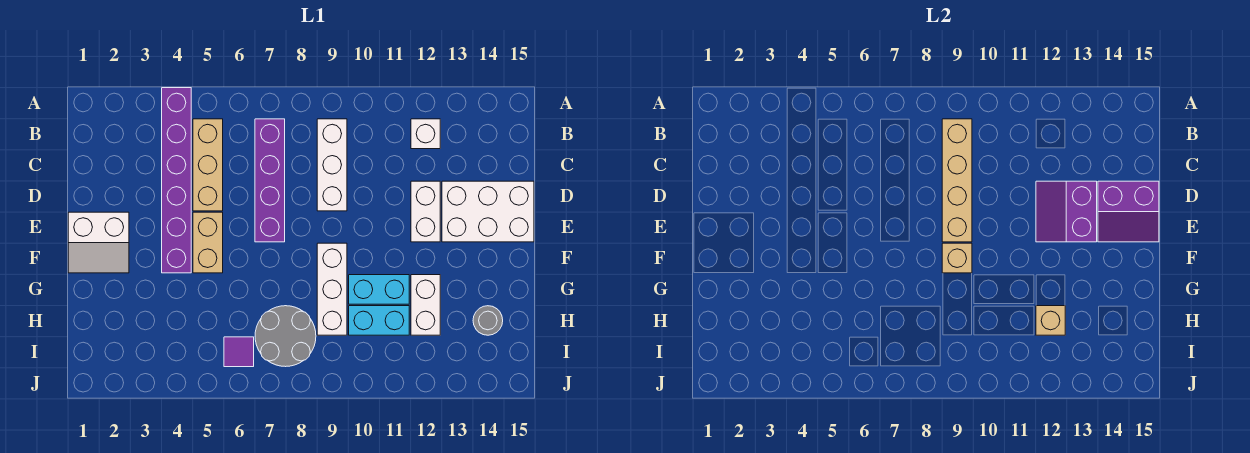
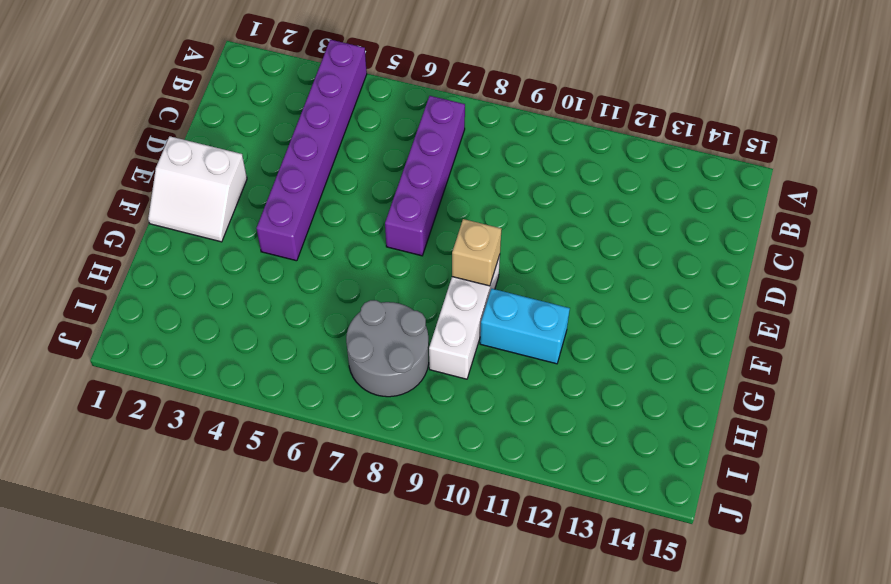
none -> tan 1x3 brick [193,119,223,211]
none -> white 1x3 brick [317,119,347,211]
none -> white 1x1 brick [411,119,440,149]

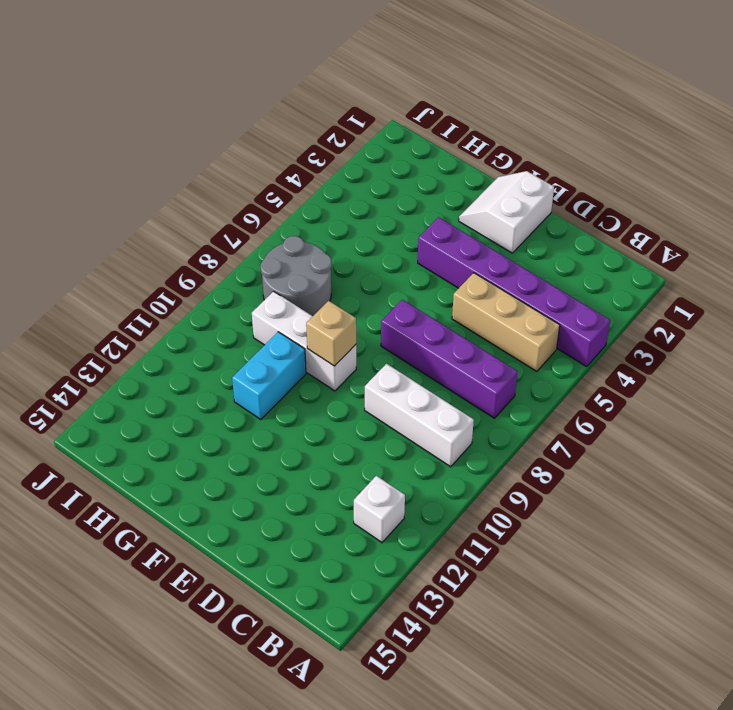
none -> white 1x2 brick [411,181,440,242]
none -> white 2x3 brick [442,181,534,242]
none -> tan 1x2 brick [193,212,223,273]

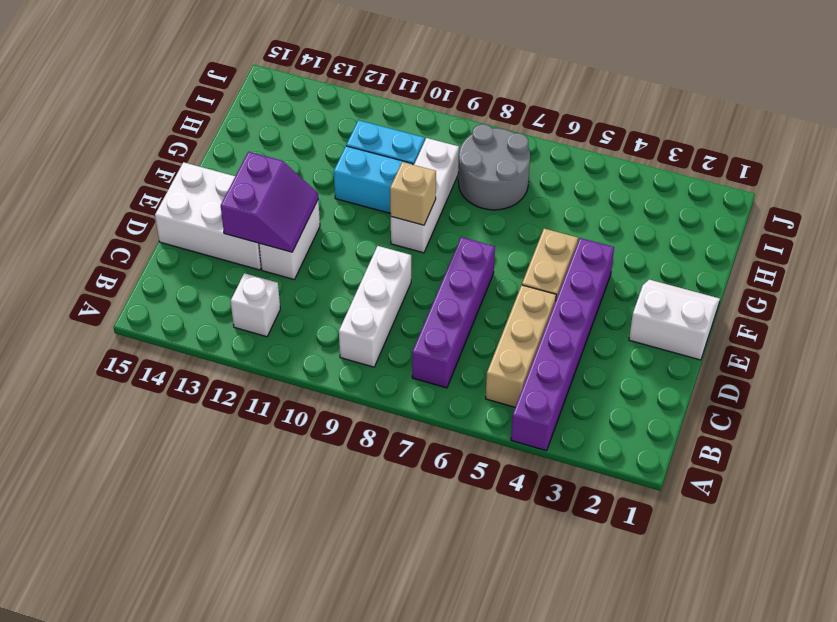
none -> white 1x2 brick [411,275,440,335]
none -> grey 1x1 round brick [473,306,503,335]
none -> purple 1x1 tile [224,337,254,367]

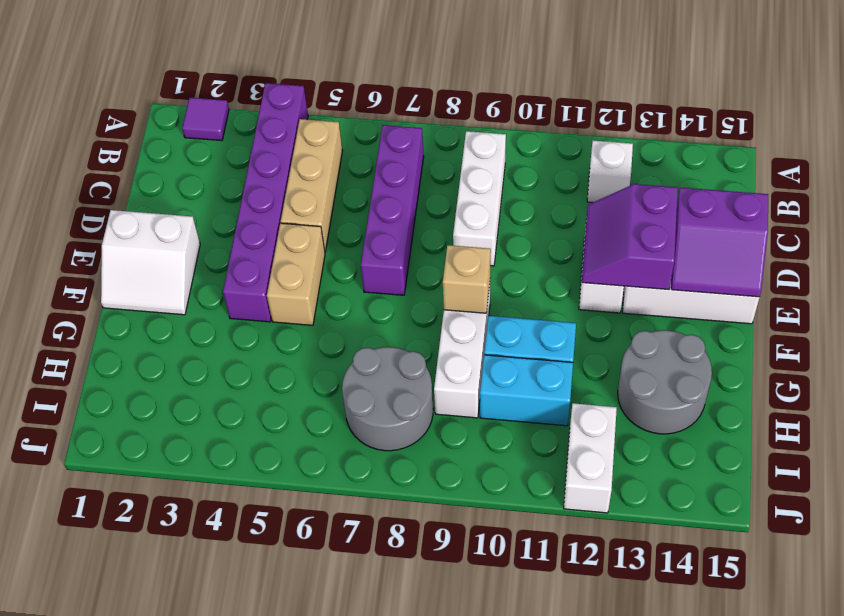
purple 1x1 tile [182,98,229,141] -> purple 1x1 tile moved to [224,337,254,367]
grey 2x2 round brick [618,330,712,434] -> grey 1x1 round brick [473,306,503,335]
white 1x2 brick [564,403,617,513] -> white 1x2 brick moved to [411,275,440,335]
none -> tan 1x4 brick [942,119,972,242]
none -> tan 1x1 brick [1036,306,1065,335]

